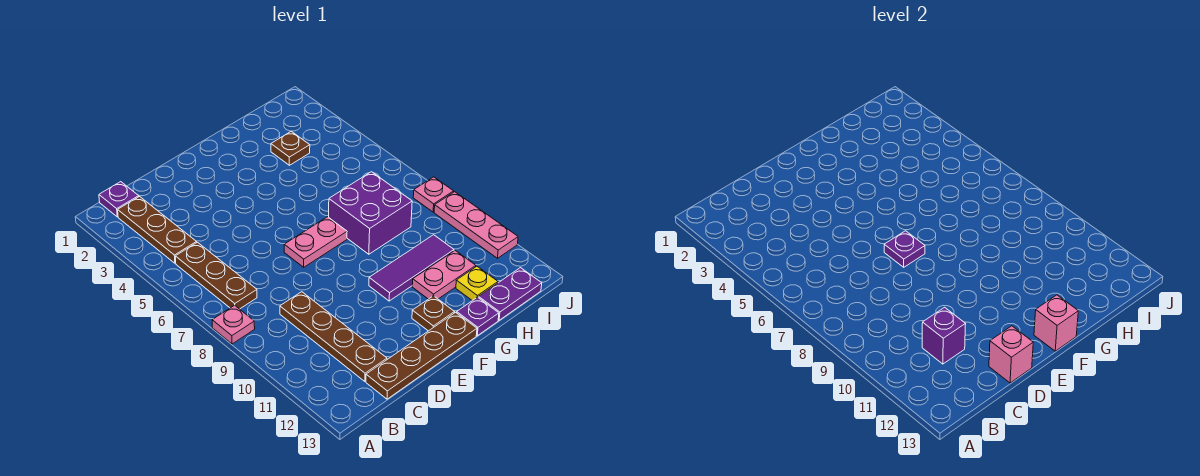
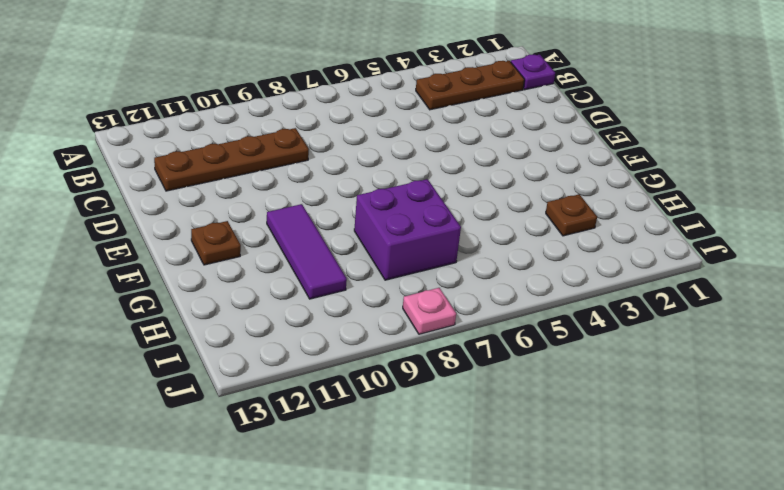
none -> pink 1x1 plate [212,305,255,344]
none -> brown 1x3 plate [175,242,257,309]
none -> brown 1x4 plate [366,312,477,399]

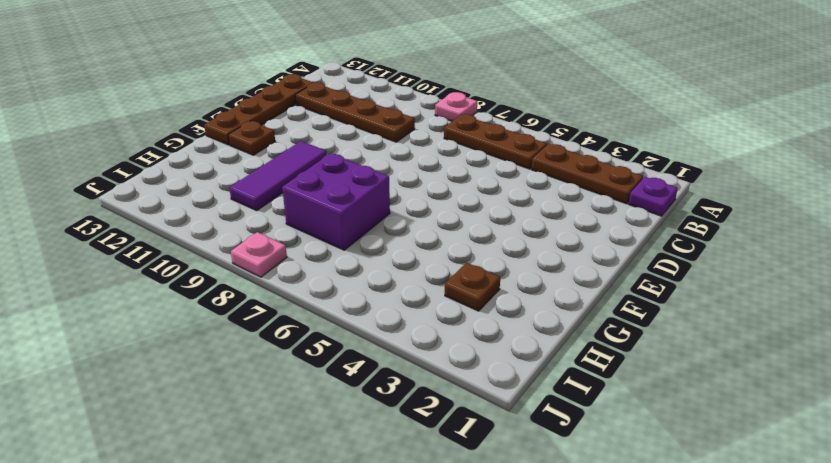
none -> pink 1x2 plate [284,217,347,267]
none -> pink 1x2 plate [412,251,476,299]
none -> purple 1x1 plate [457,297,499,336]

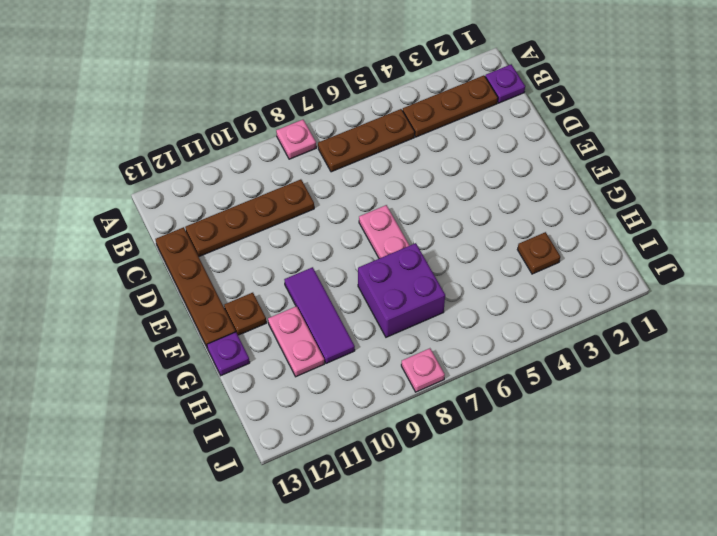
none -> yellow 1x1 plate [456,266,498,301]
none -> purple 1x2 plate [478,268,542,320]
none -> pink 1x3 plate [434,192,518,258]

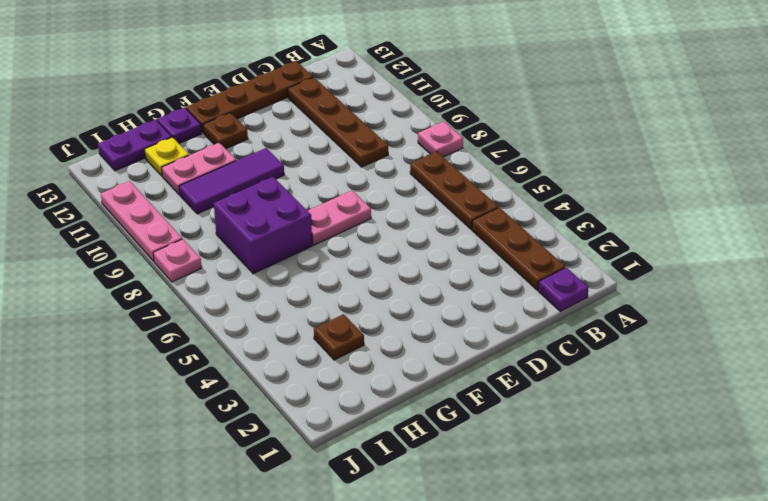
none -> purple 1x1 brick [922,307,966,364]
none -> pink 1x1 brick [989,326,1033,383]
none -> purple 1x1 plate [884,231,925,267]

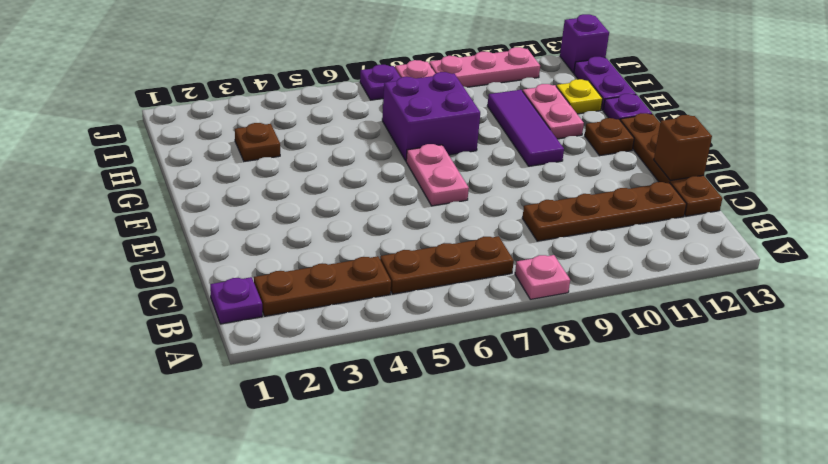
brown 1x1 brick [654,115,712,181] -> pink 1x1 brick [989,326,1033,383]
purple 1x1 plate [360,65,401,100] -> purple 1x1 plate moved to [884,231,925,267]
purple 1x1 brick [560,14,609,73] -> purple 1x1 brick moved to [922,307,966,364]
none -> pink 1x1 brick [1034,295,1078,351]

